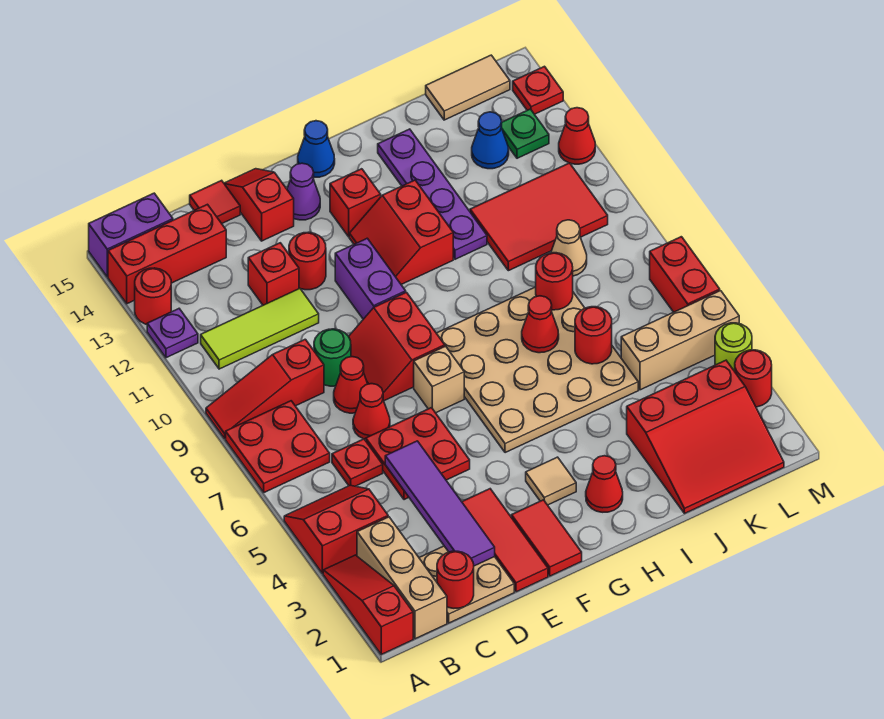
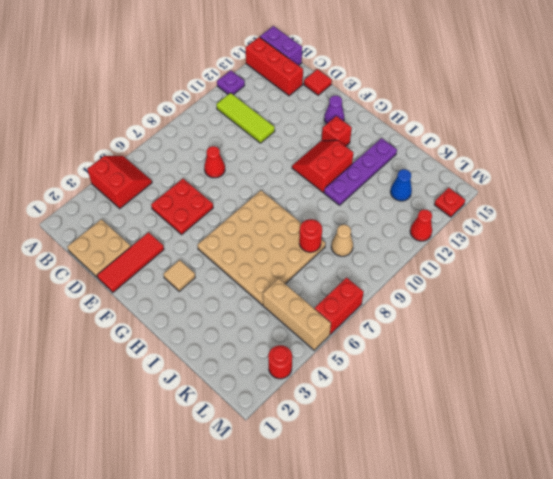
none -> red 1x3 slope [323,555,413,654]
none -> red 2x2 plate [226,401,330,492]
none -> red 1x3 slope [206,339,324,438]
none -> red 1x1 round brick [135,268,171,324]

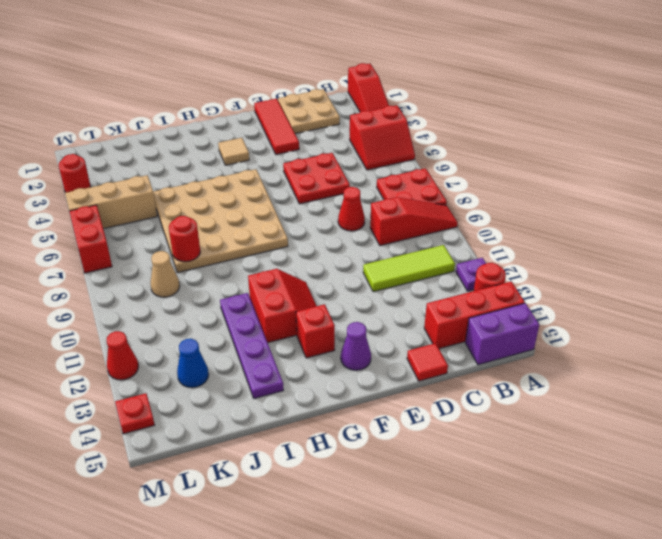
none -> tan 1x3 brick [357,517,447,639]
none -> red 1x1 plate [332,439,383,486]
none -> red 1x1 cone [353,384,390,439]
none -> green 1x1 round brick [314,329,351,386]

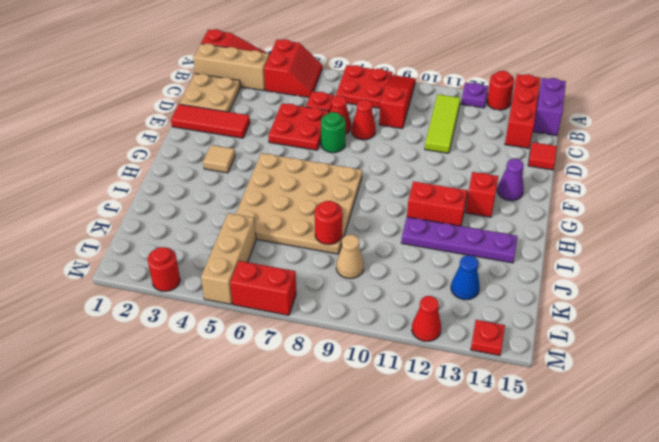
green 1x1 round brick [321,112,346,153] -> green 1x1 round brick moved to [314,329,351,386]
none -> red 1x1 brick [248,243,299,305]
none -> red 2x2 slope [349,292,445,401]
none -> red 1x1 round brick [289,232,326,290]
none -> red 1x2 slope [224,169,294,241]

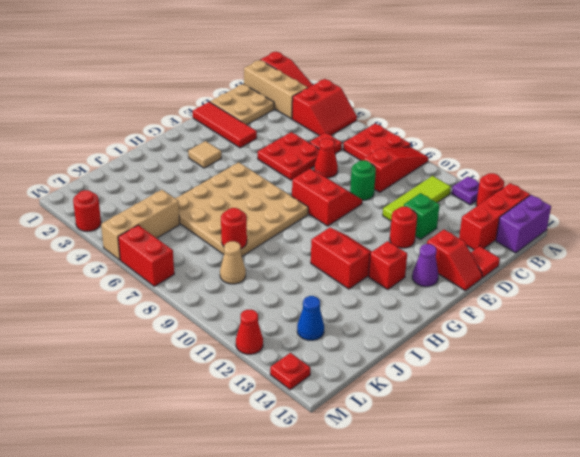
green 1x1 brick [404,193,440,239] -> red 1x1 brick [248,243,299,305]
none -> red 1x1 cone [334,357,368,413]
none -> red 1x2 tile [511,500,582,576]
none -> tan 1x1 brick [414,346,464,413]
none -> purple 1x2 brick [335,238,406,319]

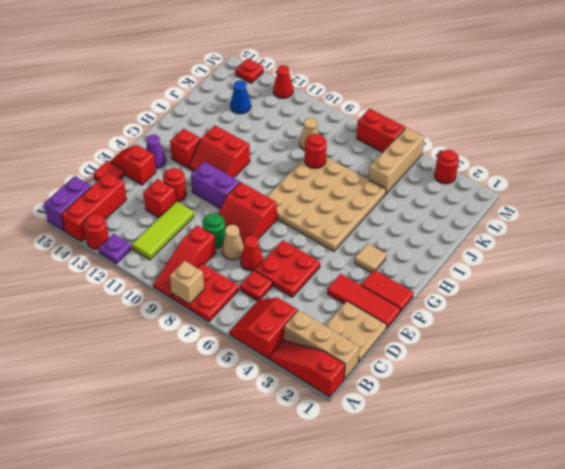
tan 1x1 brick [170,261,204,304] -> tan 1x1 brick moved to [414,346,464,413]
tan 1x1 cone [222,225,244,260] -> red 1x1 cone [334,357,368,413]
none -> blue 1x1 cone [298,121,335,177]
none -> red 1x1 cone [586,456,623,512]
none -> purple 1x4 plate [378,129,487,259]
none -> red 3x3 slope [627,360,784,514]

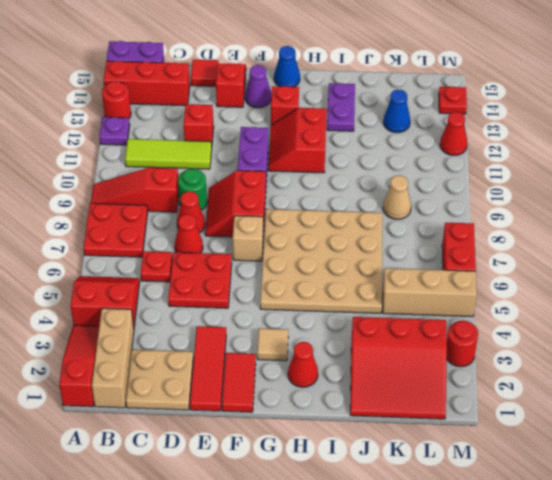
purple 1x2 plate [327,83,355,131] -> purple 1x4 plate [378,129,487,259]
none -> red 1x1 round brick [289,232,326,290]
none -> red 2x3 tile [470,163,608,271]
none -> tan 1x2 tile [426,55,510,120]
none -> green 1x1 plate [501,109,549,158]

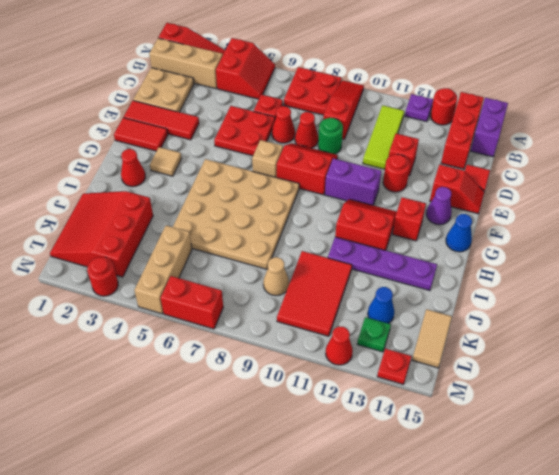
none -> lime 1x1 round brick [715,323,752,371]
none -> red 1x1 round brick [437,551,474,608]
none -> purple 1x4 tile [385,441,495,566]
none -> red 1x1 cone [522,296,559,353]

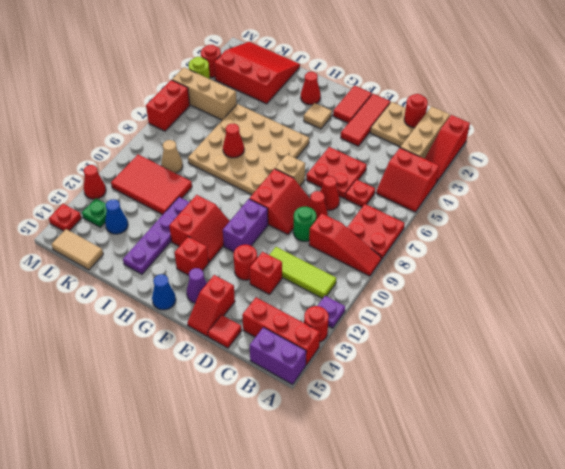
none -> purple 1x4 tile [385,441,495,566]
none -> red 1x1 round brick [575,307,612,364]
none -> red 1x1 round brick [536,253,573,310]

